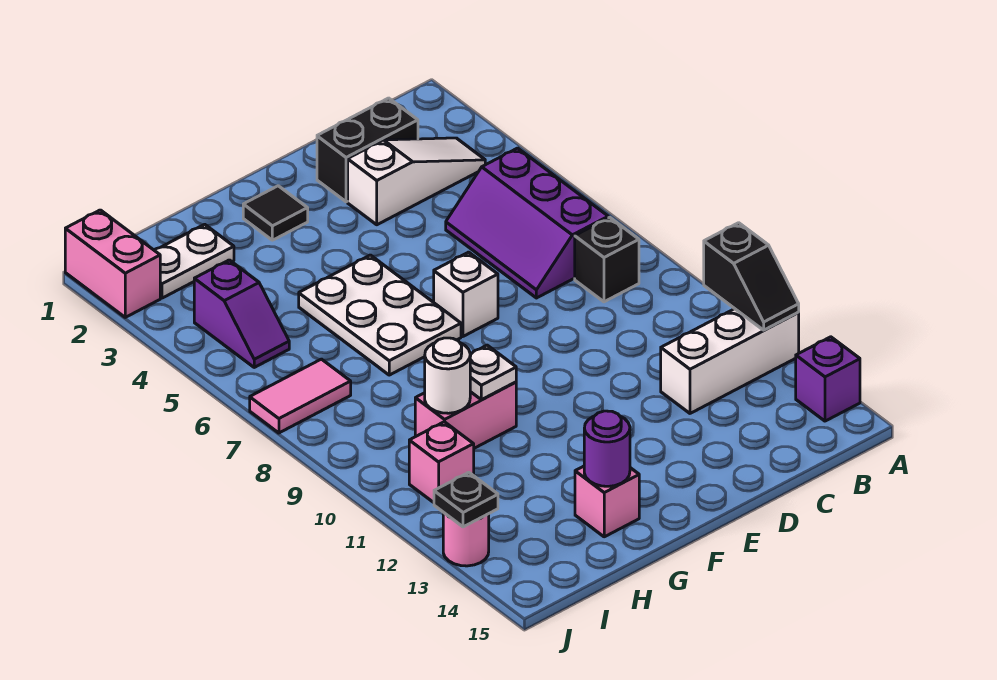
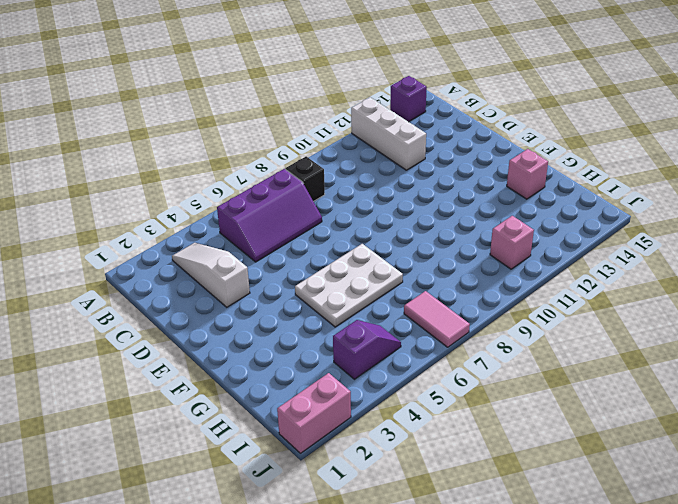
none -> black 1x2 brick [317,98,418,202]
none -> white 1x1 brick [434,252,498,336]
none -> black 1x1 tile [243,186,308,240]

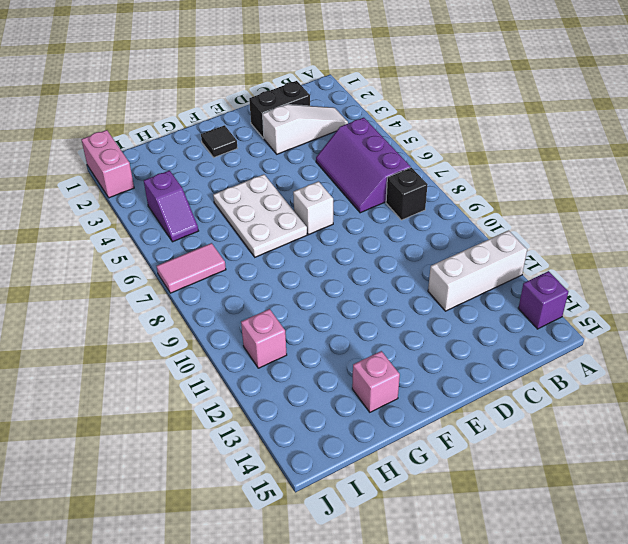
none -> pink 1x2 brick [415,382,516,448]
none -> white 1x2 plate [154,224,234,298]
none -> pink 1x1 round brick [443,512,489,566]

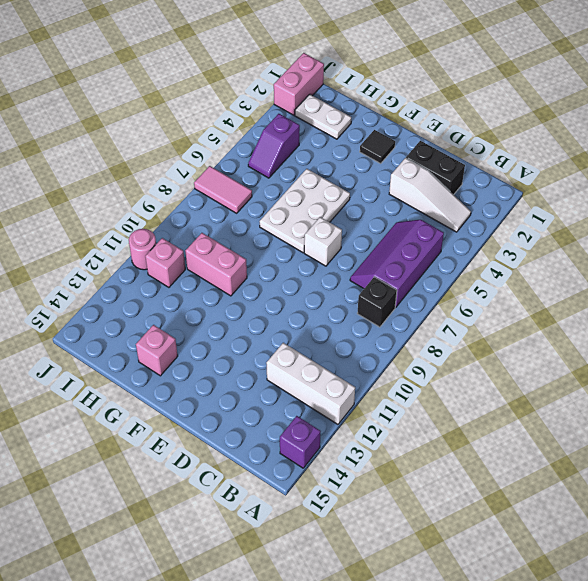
pink 1x1 round brick [129,229,156,270] -> pink 1x1 round brick moved to [443,512,489,566]
none -> black 1x2 slope [704,223,799,330]
none -> white 1x1 plate [470,345,516,400]
none -> purple 1x1 round brick [584,411,630,486]

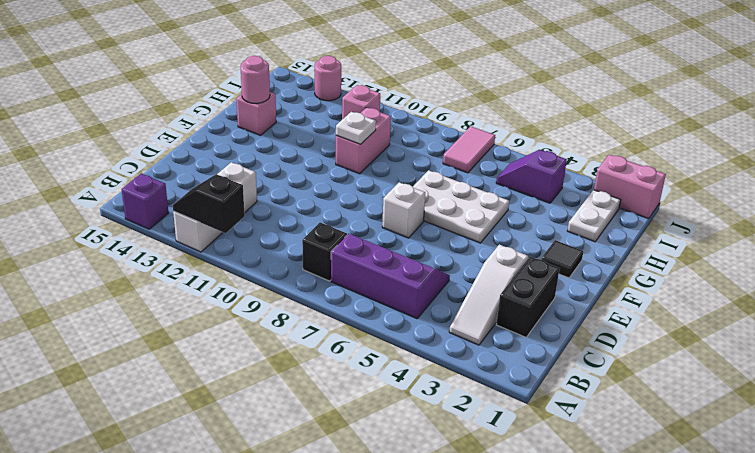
pink 1x1 round brick [241,56,270,103] -> purple 1x1 round brick [584,411,630,486]
none -> white 1x1 round brick [425,338,470,413]
none -> black 1x1 plate [434,472,498,527]

